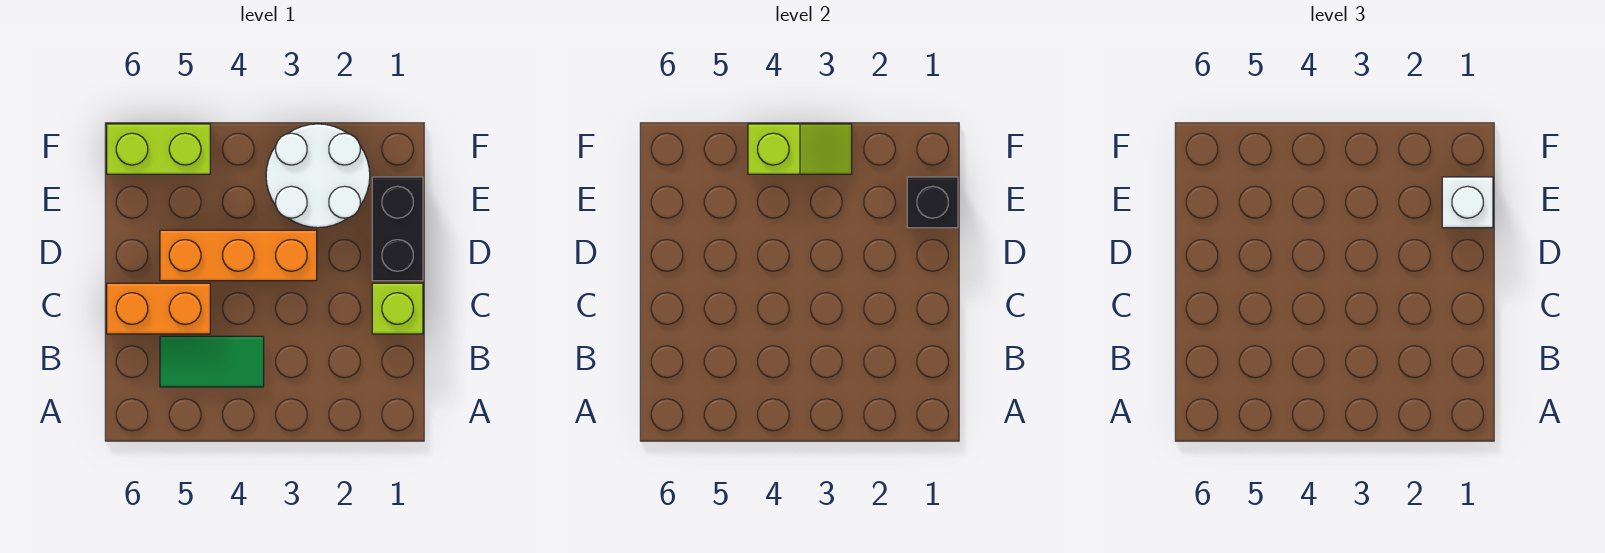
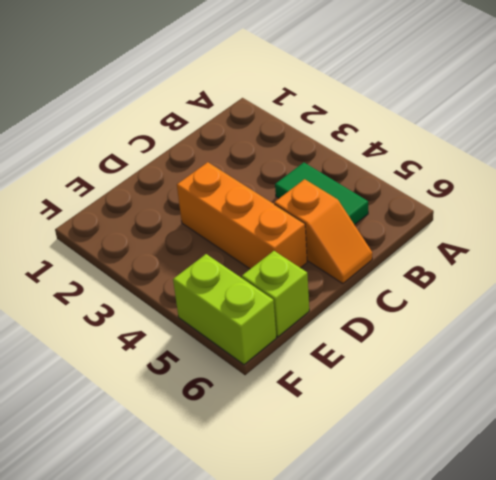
orange 1x2 slope [274,179,372,284] -> orange 1x2 brick [107,283,210,334]
lime 1x1 brick [242,251,309,337] -> lime 1x1 brick moved to [372,283,423,334]
none -> black 1x2 brick [372,177,423,281]
none -> white 2x2 round brick [266,124,370,228]

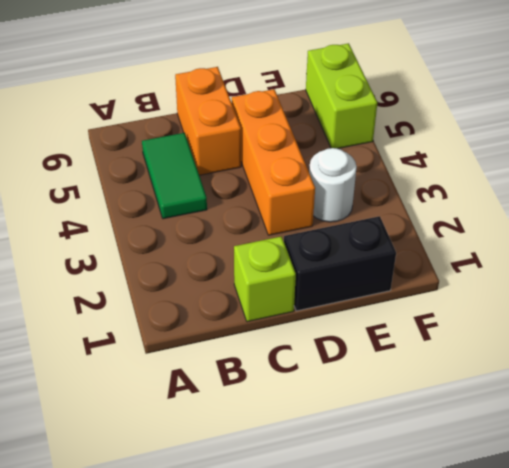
white 1x1 round brick [309,148,357,222] -> white 2x2 round brick [266,124,370,228]
none -> black 1x1 brick [907,177,958,228]
none -> lime 1x2 slope [748,124,852,174]

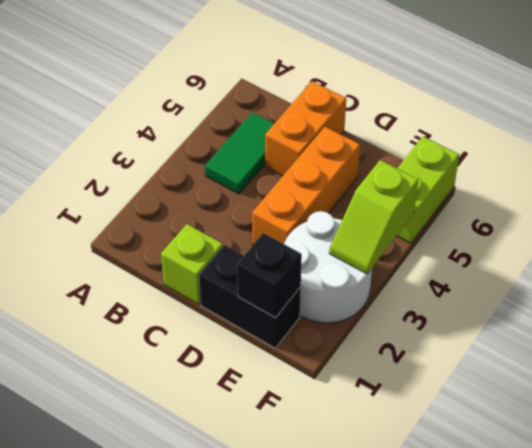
none -> white 1x1 brick [1442,177,1493,228]

